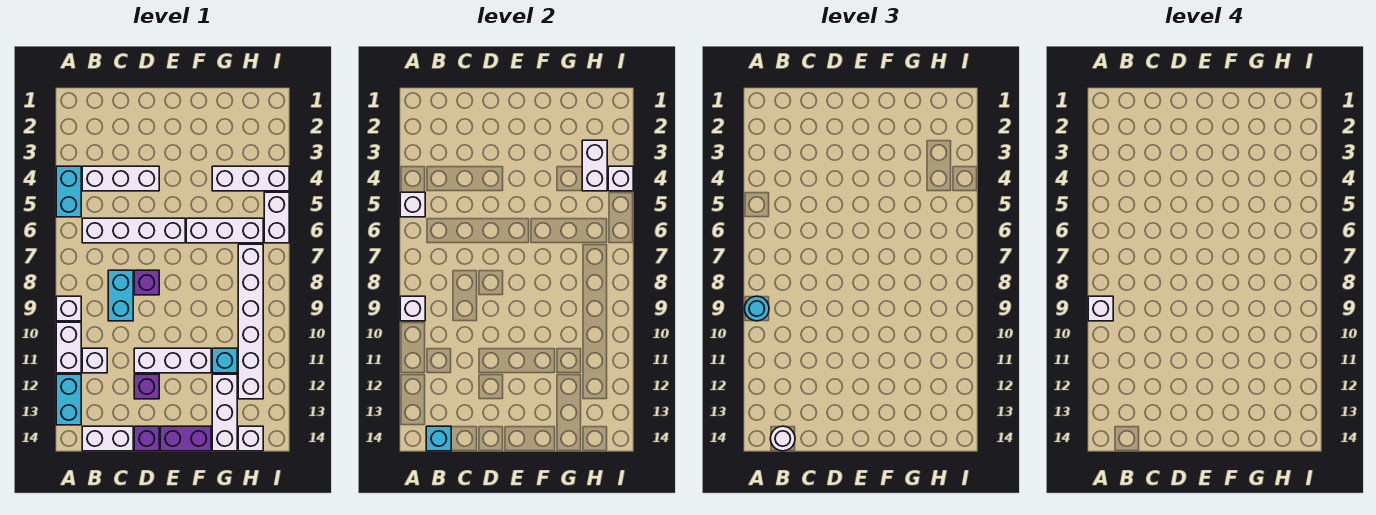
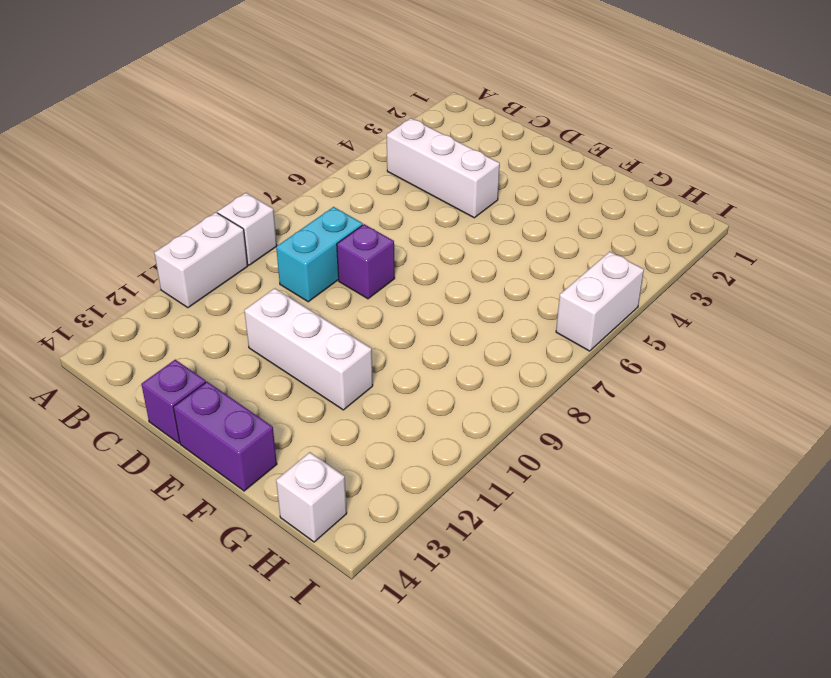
none -> cyan 1x2 brick [56,166,81,217]
none -> cyan 1x2 brick [56,374,81,425]
none -> white 1x4 brick [82,218,185,243]

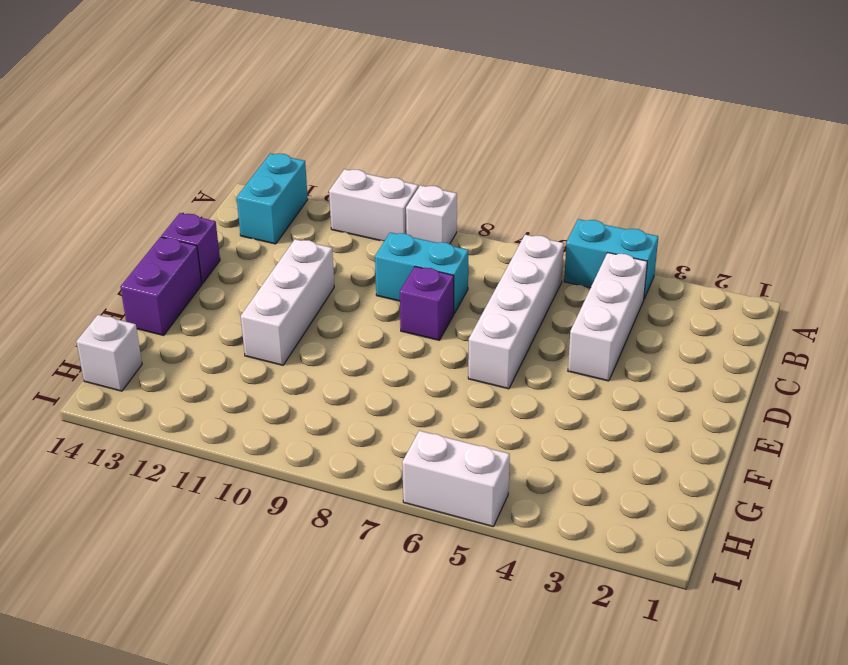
cyan 1x2 brick [237,153,308,244] -> cyan 1x2 brick turned to [56,374,81,425]
none -> white 1x1 brick [82,348,107,373]
none -> white 1x2 brick [82,426,133,451]
none -> purple 1x1 brick [134,374,159,399]

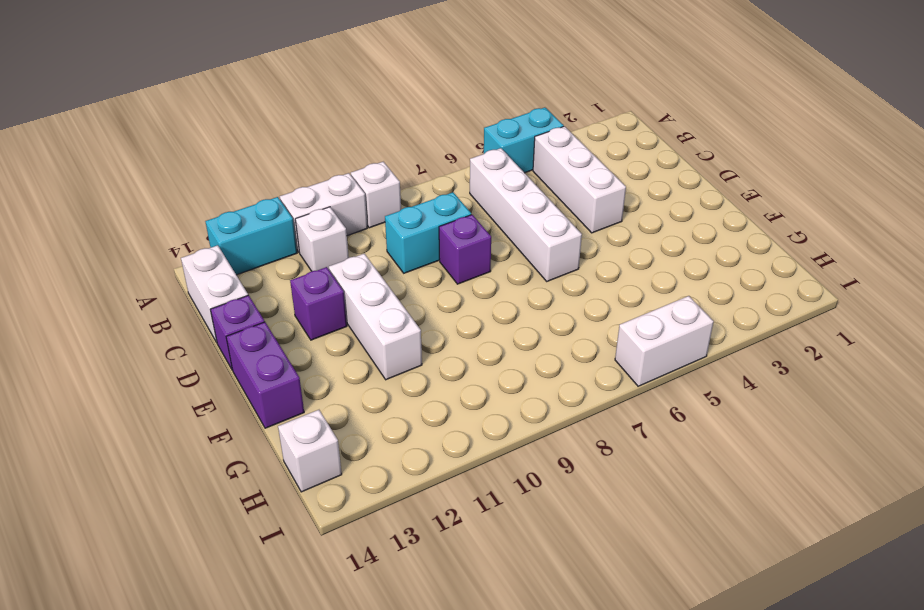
none -> white 1x3 brick [186,218,263,243]
none -> white 1x3 brick [212,166,289,191]
none -> cyan 1x1 brick [212,348,237,373]

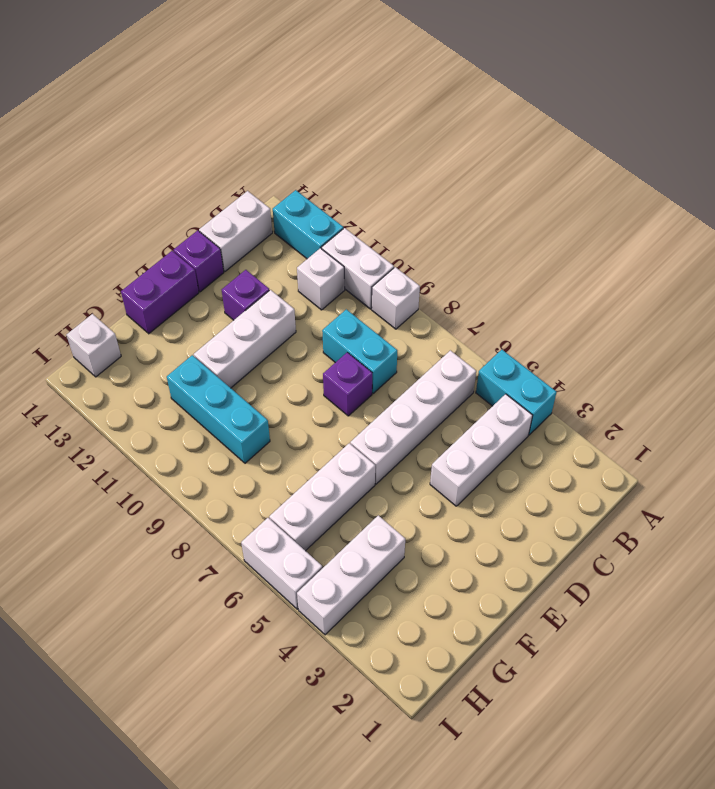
cyan 1x3 brick [167,355,270,463] -> cyan 1x1 brick [212,348,237,373]
none -> white 1x3 brick [212,374,237,451]
none -> white 1x6 brick [238,244,263,399]
none -> white 1x1 brick [400,192,425,217]

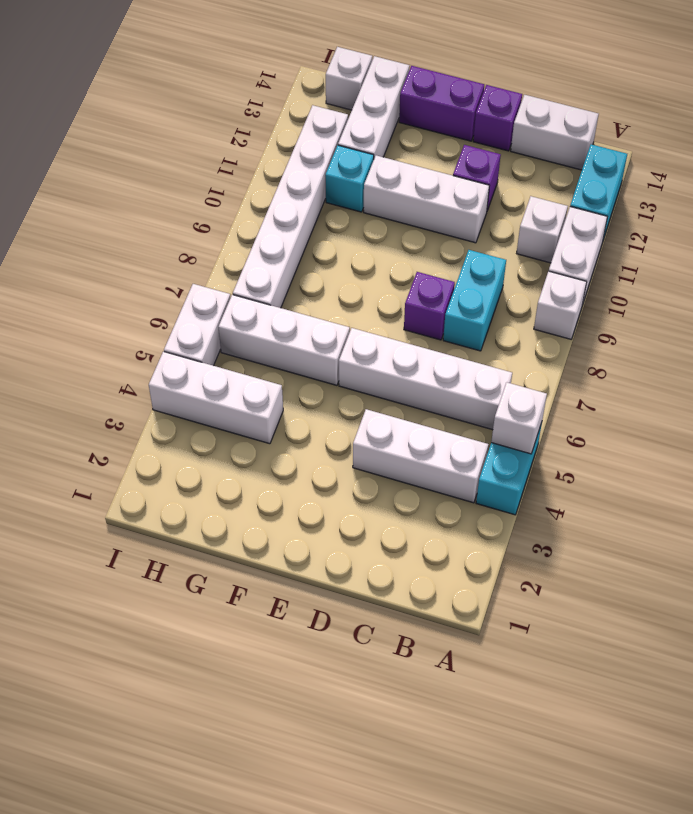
none -> white 1x1 brick [400,296,425,321]
none -> cyan 1x1 brick [426,426,451,451]
none -> white 1x2 brick [582,140,607,191]

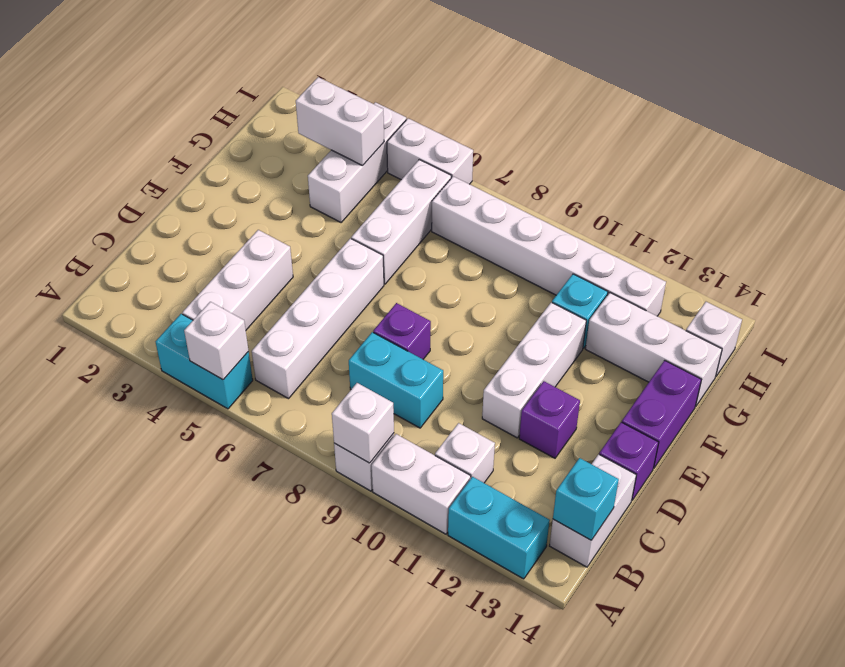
none -> white 1x1 brick [608,166,633,191]
none -> cyan 1x1 round brick [744,296,769,321]
none -> white 1x1 round brick [770,426,795,451]

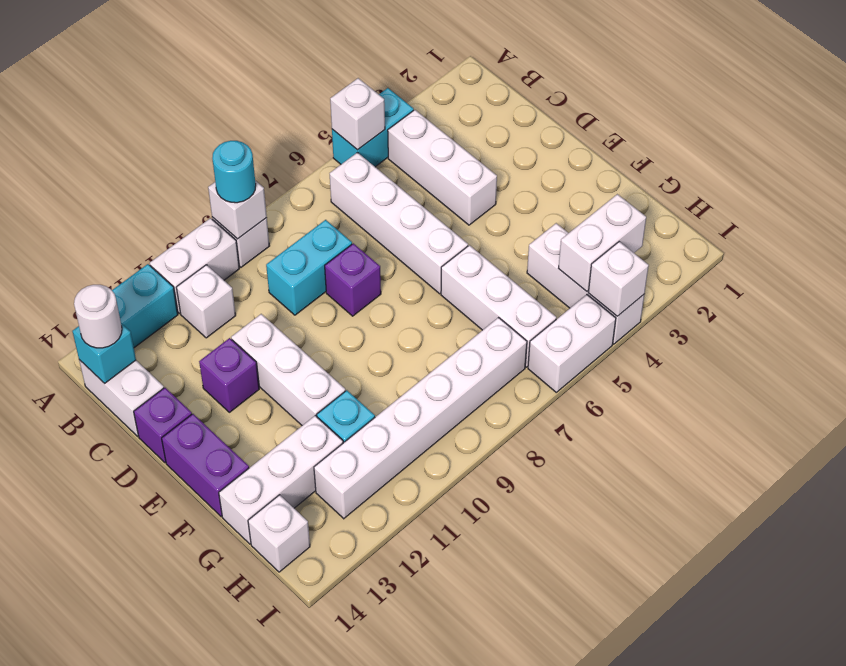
none -> white 1x1 brick [1088,296,1113,321]

